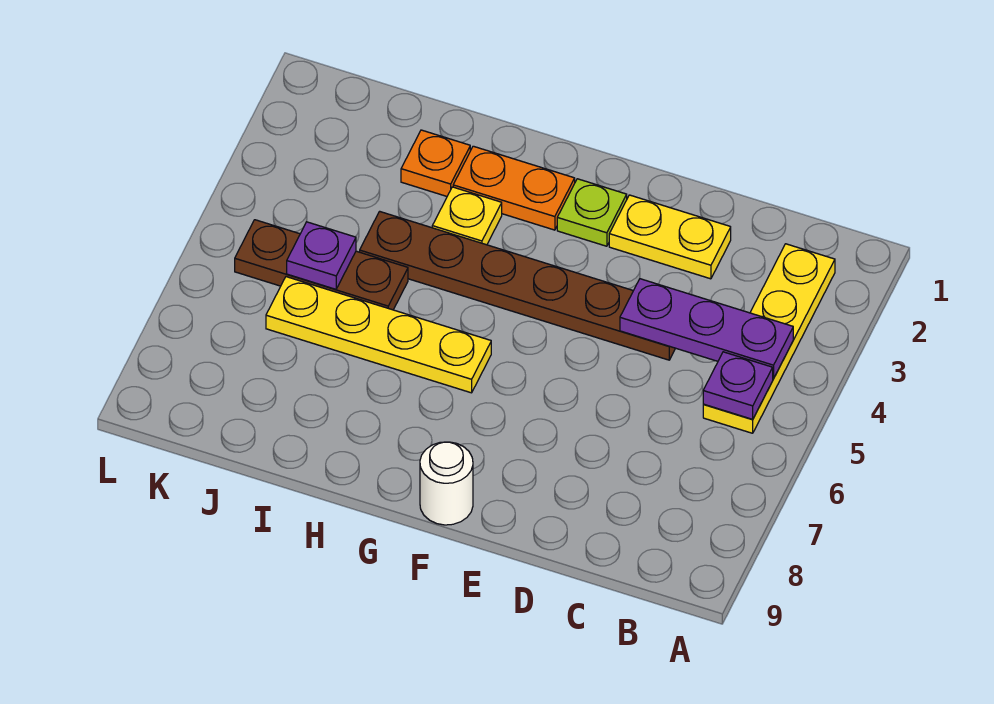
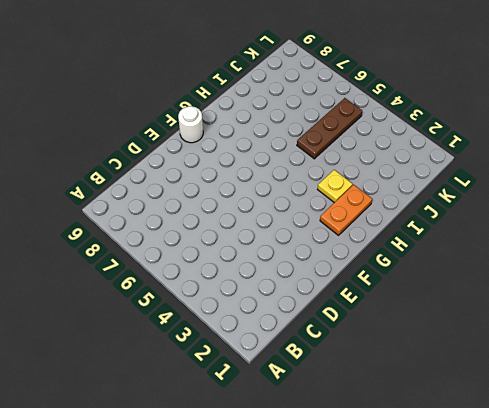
none -> yellow 1x4 plate [703,244,835,433]
none -> yellow 1x2 plate [609,195,731,279]
none -> brown 1x6 plate [360,211,676,360]

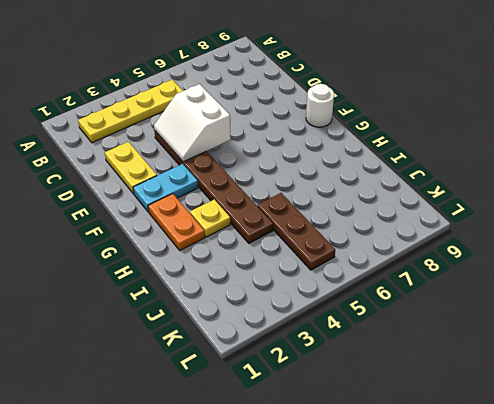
white 2x2 slope [154,84,231,162] -> purple 1x3 plate [620,279,793,379]
cyan 1x2 plate [133,164,198,212] -> lime 1x1 plate [557,179,627,246]
none -> yellow 1x4 plate [266,277,491,393]
none -> orange 1x1 plate [401,130,470,196]
none -> purple 1x1 plate [703,352,773,419]

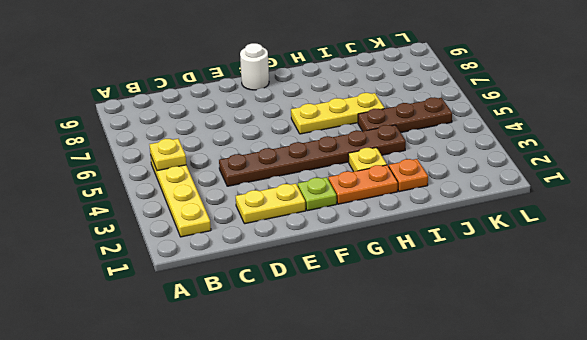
yellow 1x1 plate [149,139,186,171] -> purple 1x1 plate [703,352,773,419]
yellow 1x3 plate [291,93,385,134] -> yellow 1x4 plate [266,277,491,393]
none -> purple 1x3 plate [620,279,793,379]
none -> purple 1x1 plate [287,222,356,289]

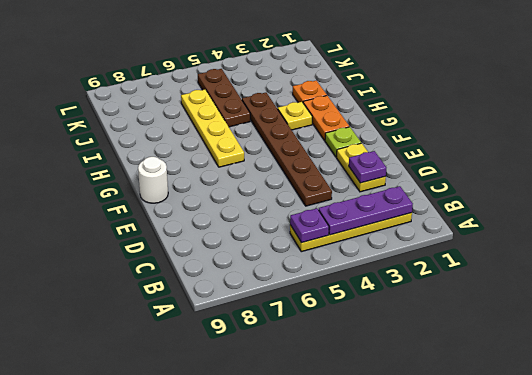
purple 1x3 plate [319,186,413,235] -> purple 1x3 plate turned to [620,279,793,379]
purple 1x1 plate [349,151,386,183] -> purple 1x1 plate moved to [287,222,356,289]

